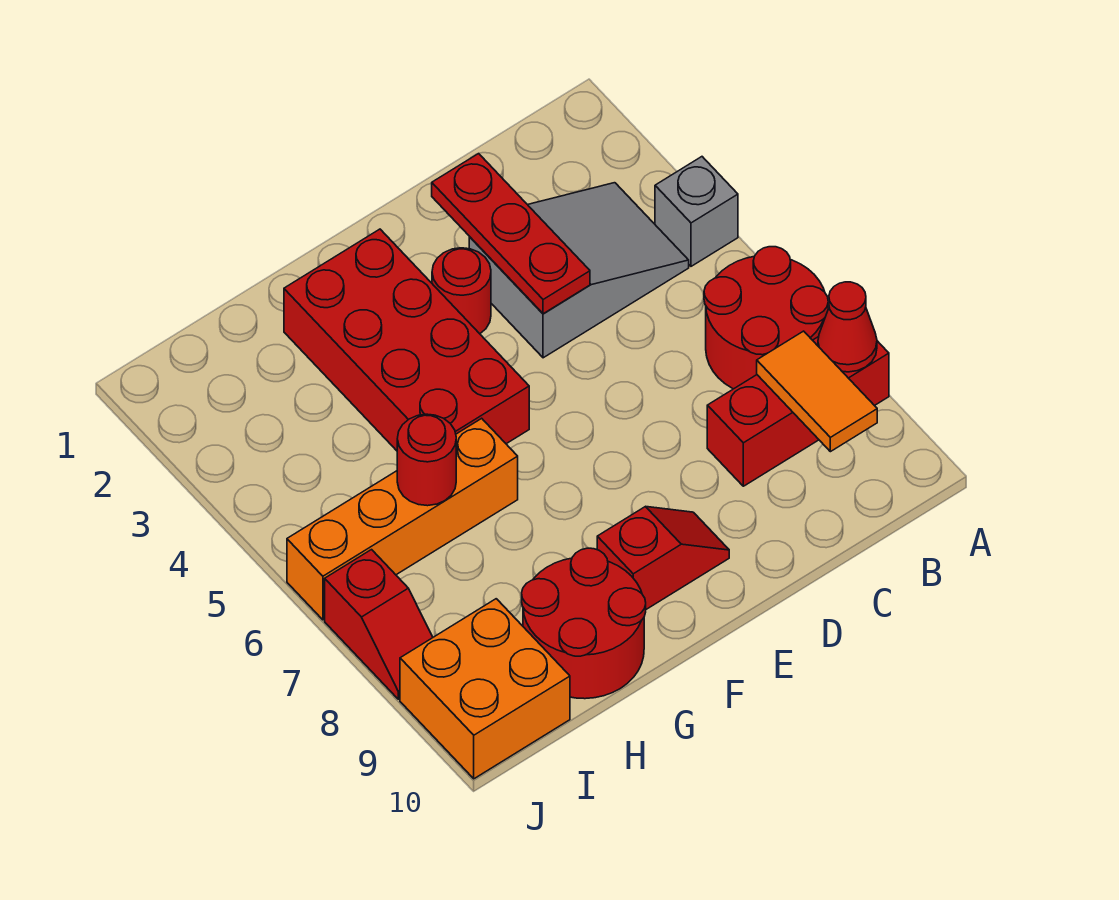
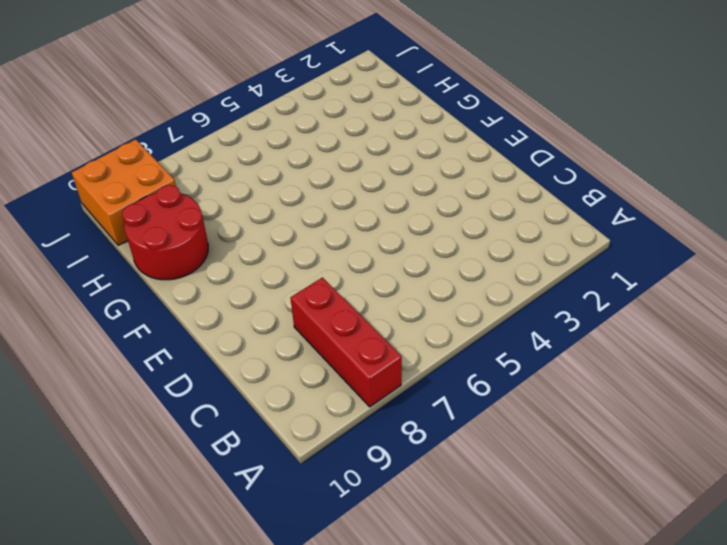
none -> grey 1x1 brick [655,157,738,266]
none -> red 2x2 round brick [704,247,828,389]
none -> grey 2x3 slope [469,183,689,358]

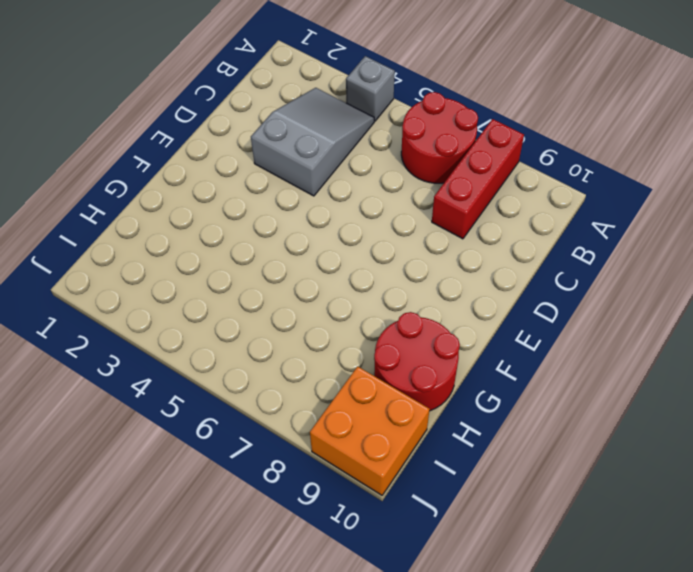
none -> red 1x1 round brick [432,248,491,334]
none -> red 1x2 slope [597,507,729,609]
none -> red 2x4 brick [284,229,529,451]

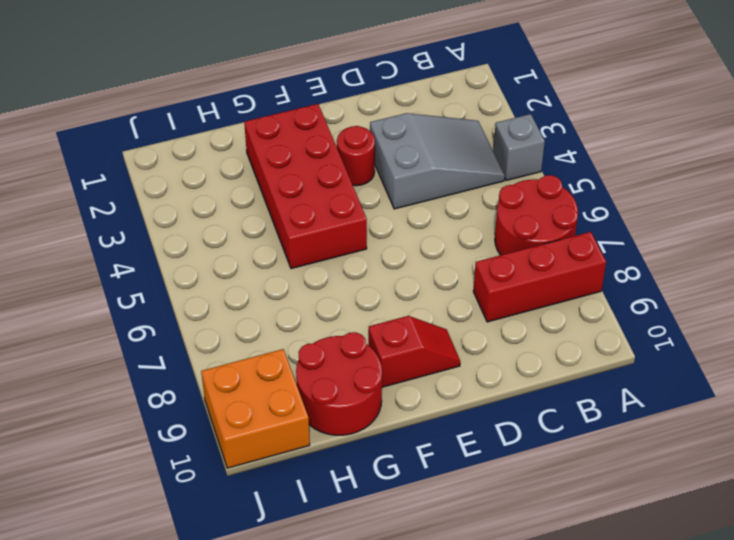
none -> orange 1x4 brick [287,418,518,620]
none -> red 1x2 slope [325,550,433,699]
none -> red 1x1 cone [818,282,877,372]

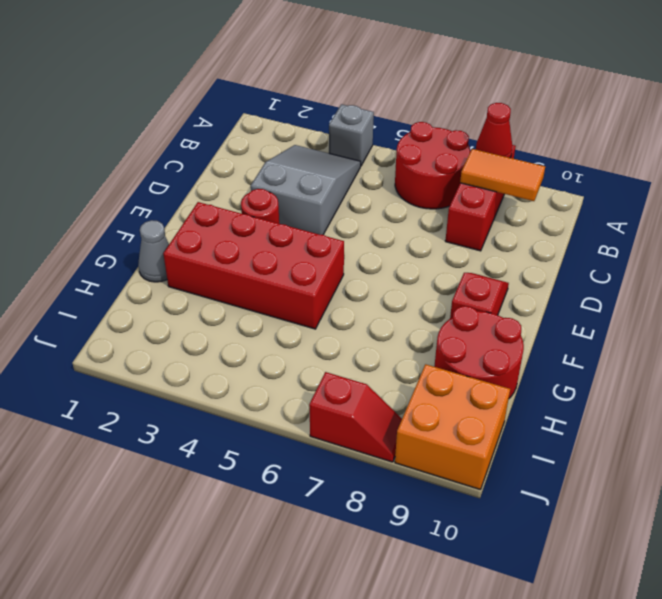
grey 1x1 cone [138,220,169,282] -> none
none -> orange 1x4 brick [287,418,518,620]
none -> red 1x3 plate [432,154,590,314]
none -> red 1x1 round brick [397,414,456,506]

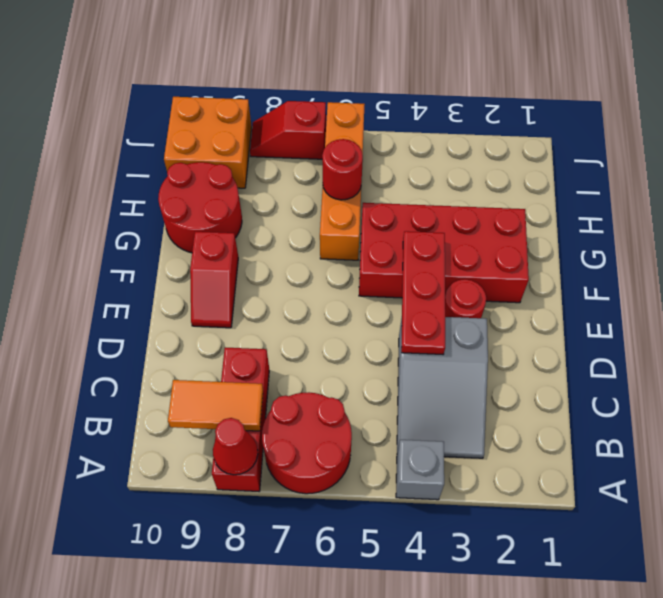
red 1x3 plate [401,231,445,354] -> red 1x3 plate turned to [432,154,590,314]

